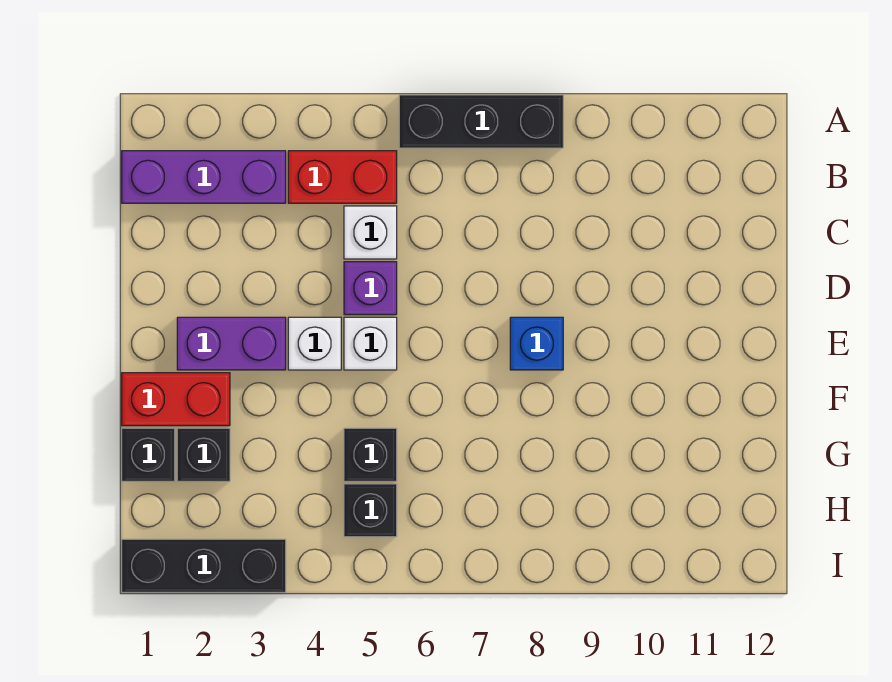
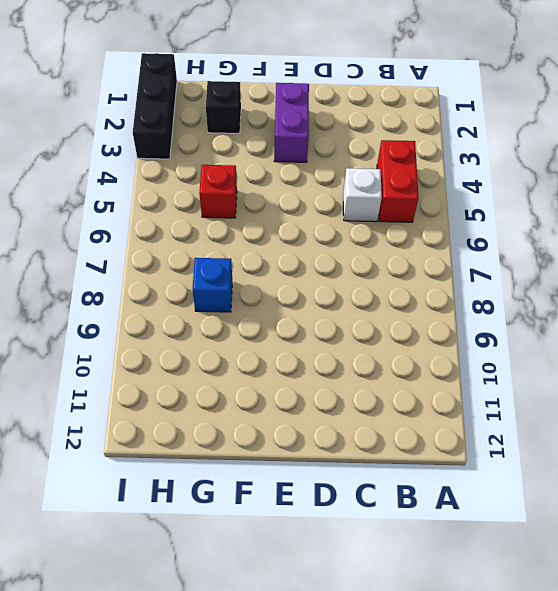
red 1x1 brick [199,165,237,218] -> black 1x1 brick [344,428,397,481]
blue 1x1 brick [193,258,232,312] -> blue 1x1 brick moved to [510,317,563,370]
none -> black 1x3 brick [399,95,563,148]
none -> purple 1x3 brick [122,151,286,203]
none -> purple 1x1 brick [344,262,397,315]

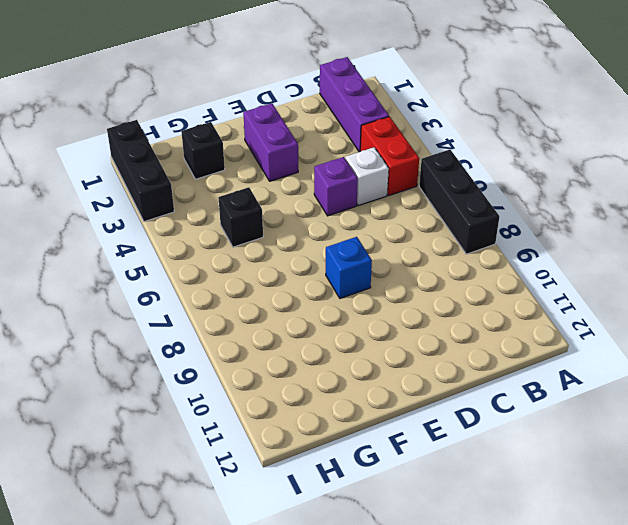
none -> white 1x1 brick [288,317,341,370]
none -> white 1x1 brick [344,317,397,370]
none -> red 1x2 brick [122,373,230,426]

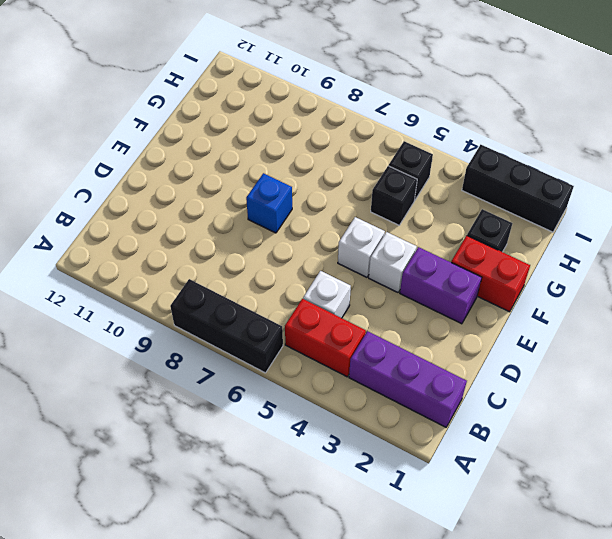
none -> purple 1x1 brick [344,262,397,315]
none -> black 1x1 brick [122,428,175,481]

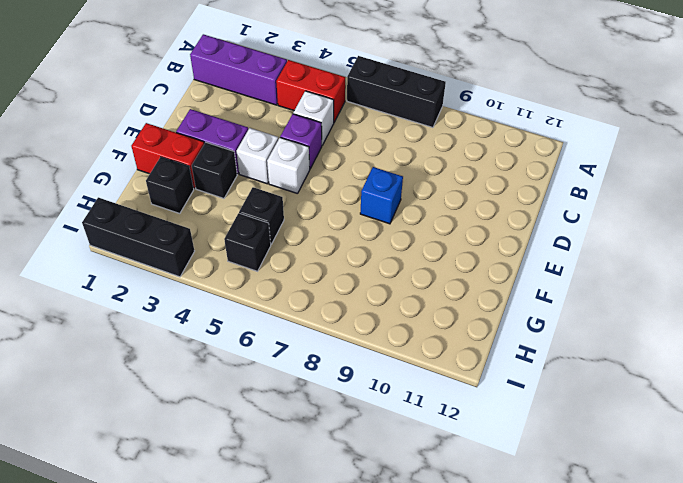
black 1x1 brick [192,142,237,198] -> black 1x1 brick moved to [122,428,175,481]

